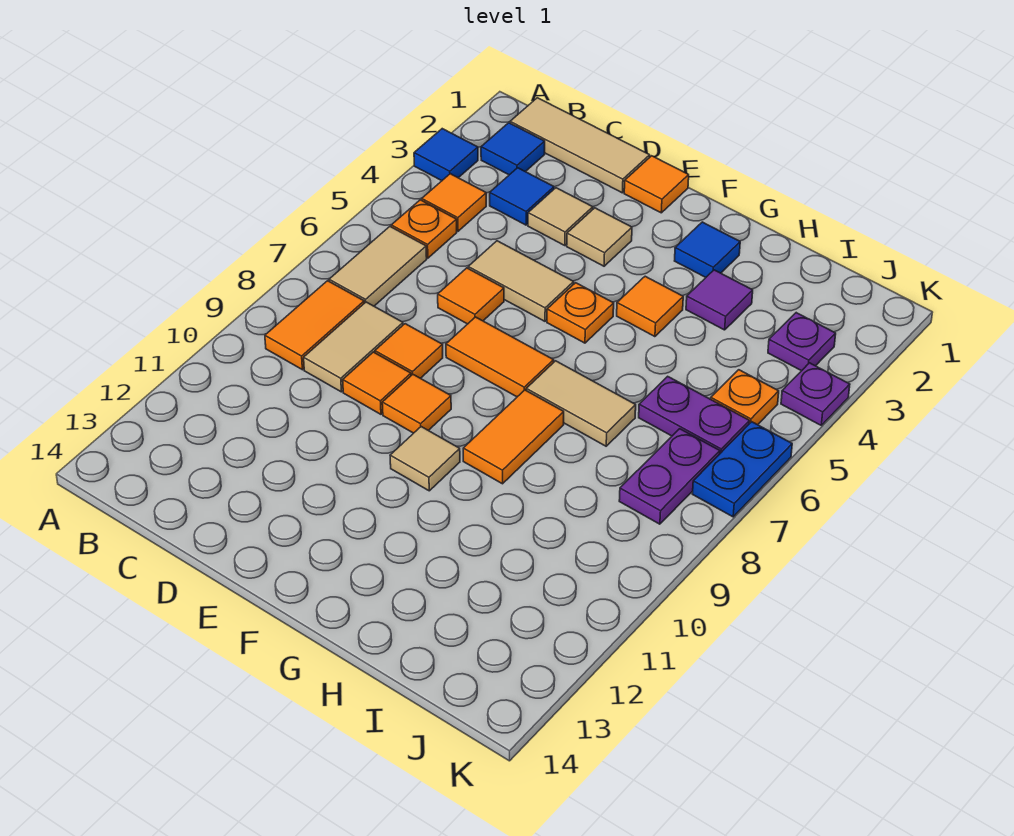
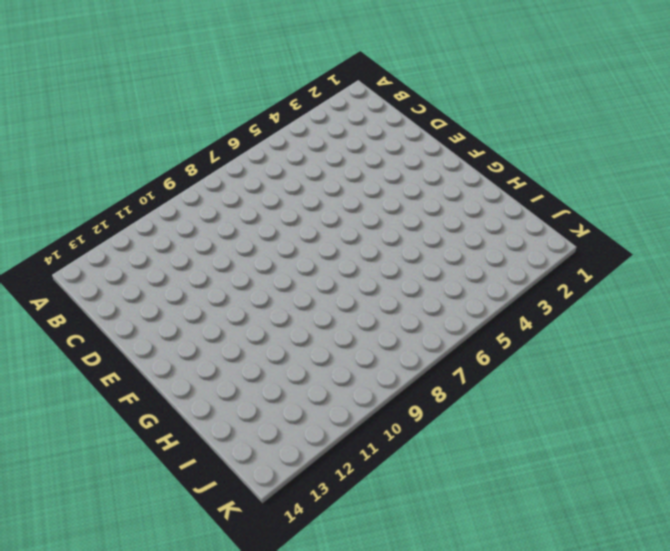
none -> blue 1x1 tile [414,129,478,181]
none -> tan 1x3 tile [510,98,650,193]
none -> blue 1x1 tile [481,123,545,175]
none -> orange 1x1 tile [422,174,486,231]

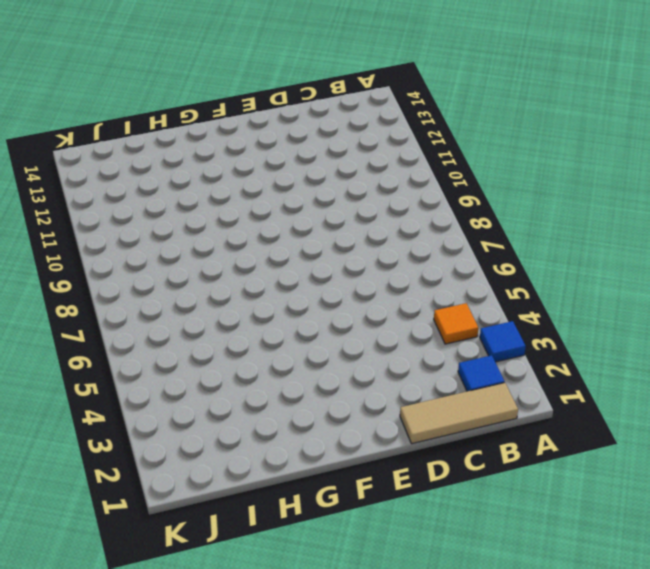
none -> orange 1x1 plate [391,200,457,258]
none -> tan 1x2 tile [329,227,427,306]
none -> orange 1x2 tile [265,281,364,370]
none -> blue 1x1 tile [490,168,554,225]

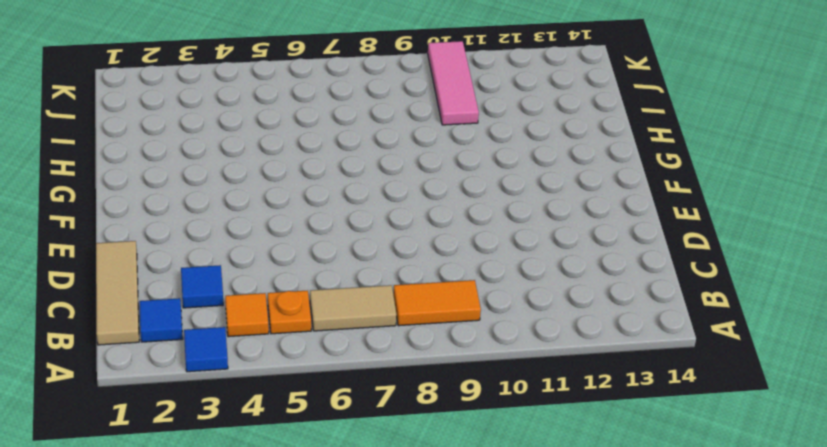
pink 1x3 tile [428,41,479,125] -> none
none -> tan 1x2 tile [304,302,403,392]
none -> tan 1x1 tile [528,188,593,246]
none -> tan 1x2 tile [468,241,574,321]
none -> orange 1x1 tile [438,268,504,324]

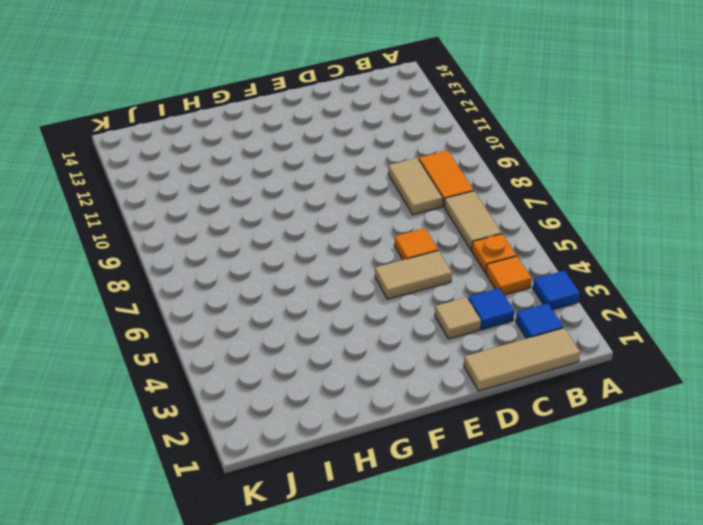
none -> orange 1x1 tile [375,324,443,378]
none -> orange 1x1 tile [343,352,411,414]
none -> orange 1x1 tile [624,156,689,213]
none -> tan 1x1 tile [567,208,632,266]

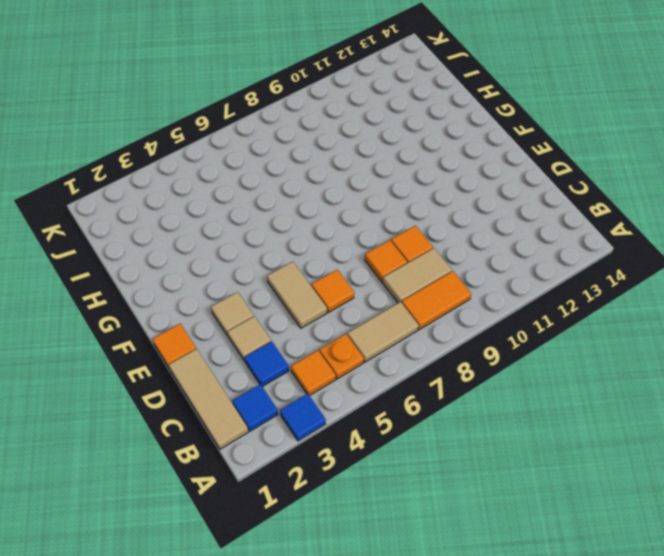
none -> orange 1x2 tile [446,317,554,397]
none -> orange 1x1 tile [382,375,451,433]
none -> orange 1x1 plate [547,283,614,343]
none -> tan 1x1 tile [390,427,460,491]

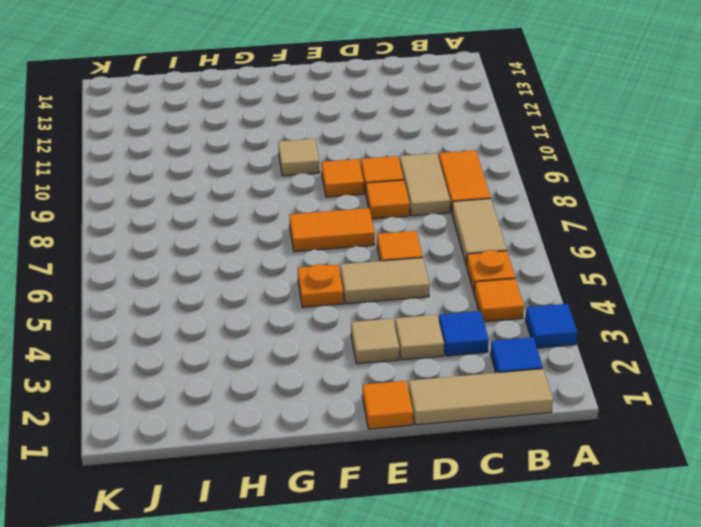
none -> blue 1x1 tile [675,222,740,277]
none -> orange 1x1 tile [617,276,683,337]
none -> tan 1x2 tile [526,361,636,446]
none -> orange 1x2 tile [463,390,564,484]

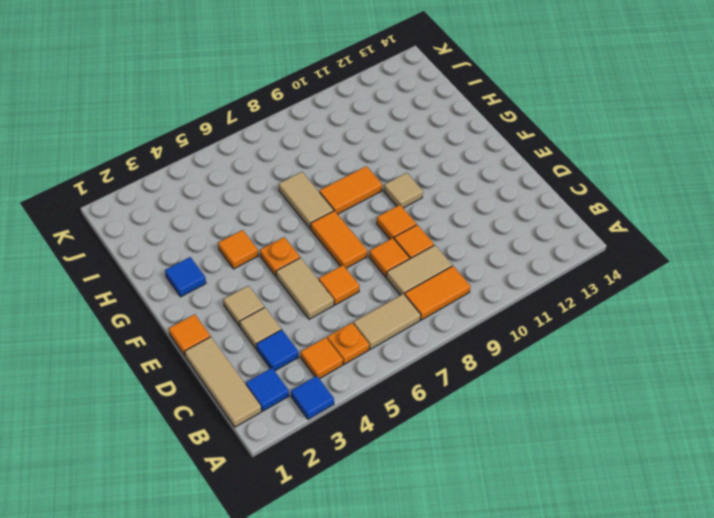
none -> purple 1x1 tile [686,270,753,330]
none -> purple 1x2 plate [639,376,750,453]
none -> purple 1x1 plate [768,313,836,371]
none -> orange 1x1 plate [711,370,779,425]

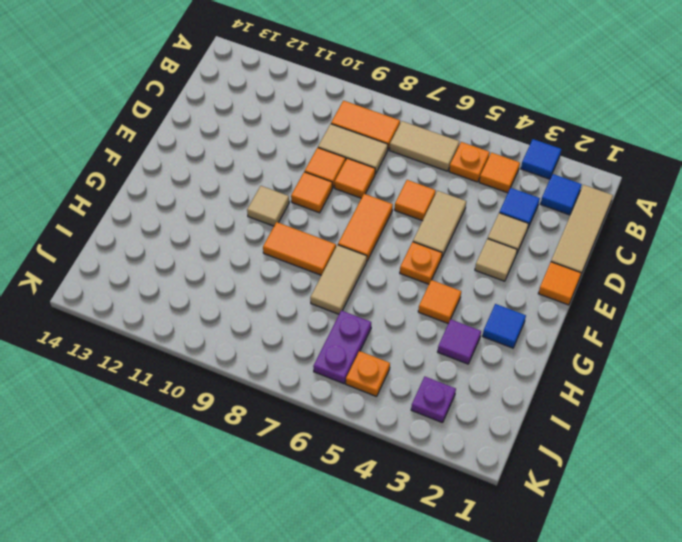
none -> purple 1x2 plate [619,429,720,524]
none -> purple 1x1 plate [781,363,850,425]
none -> blue 1x2 plate [693,422,792,517]

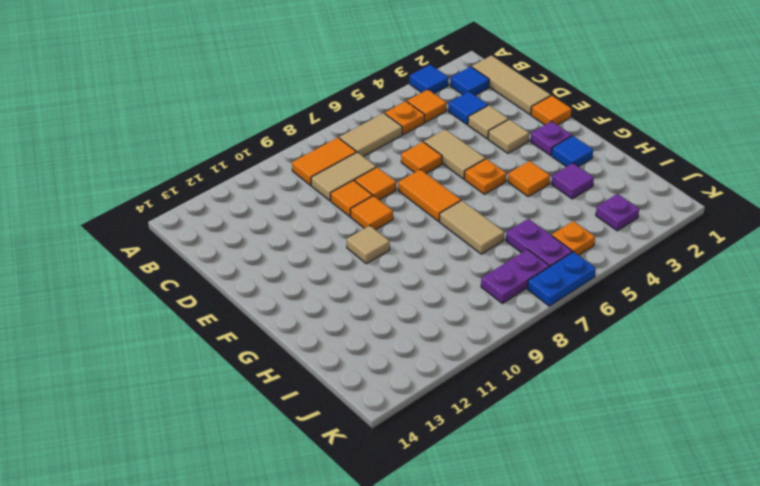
purple 1x1 plate [531,121,572,156] -> purple 1x1 plate moved to [781,363,850,425]
none -> orange 1x2 tile [463,390,564,484]

